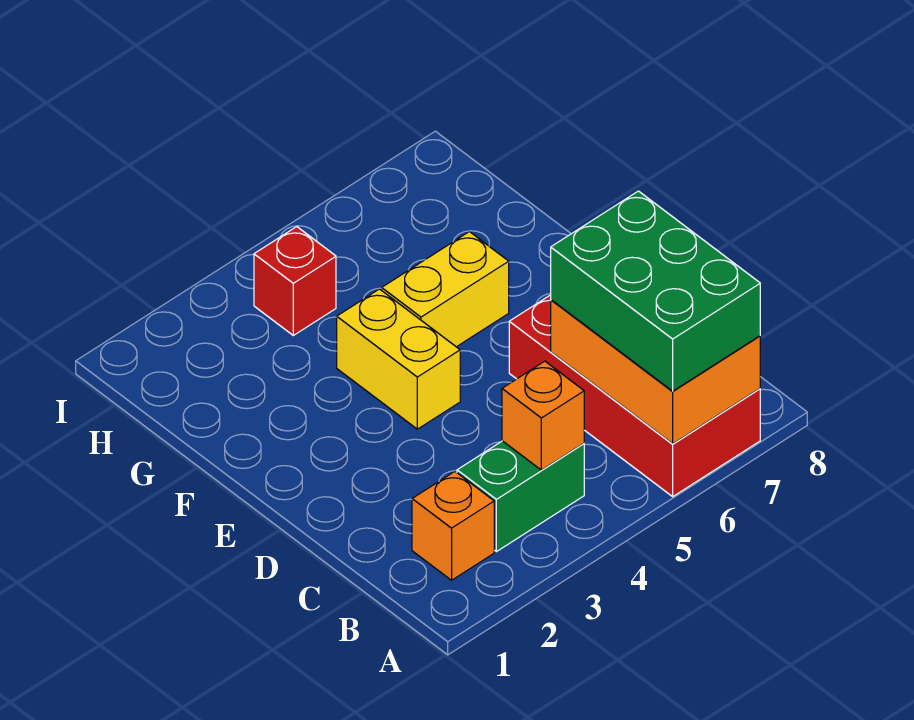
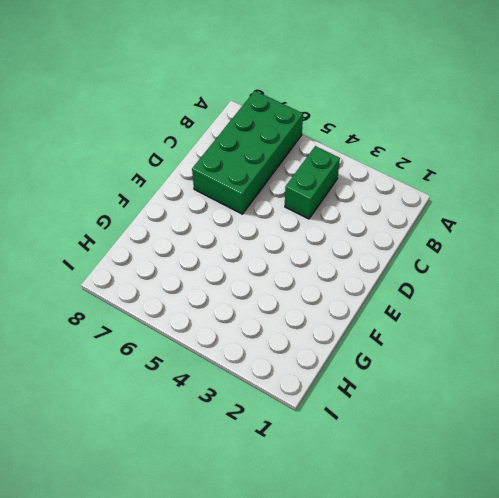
green 2x4 brick [192,91,303,214] -> red 2x4 brick [509,295,760,496]
green 1x2 brick [285,146,340,219] -> green 1x2 brick turned to [457,441,584,552]
none -> orange 1x1 brick [412,472,494,580]
none -> yellow 1x2 brick [337,289,460,429]

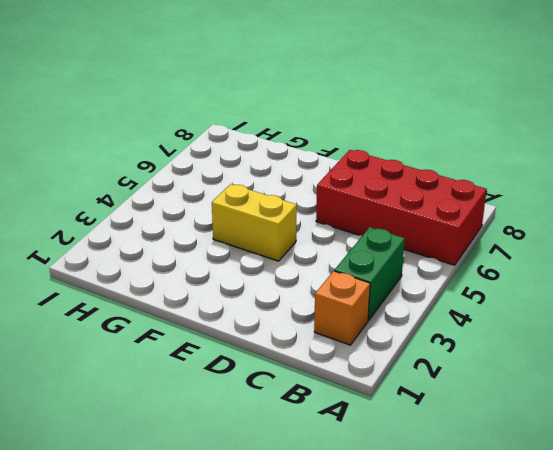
none -> yellow 1x2 brick [382,232,509,347]
none -> red 1x1 brick [254,227,336,335]

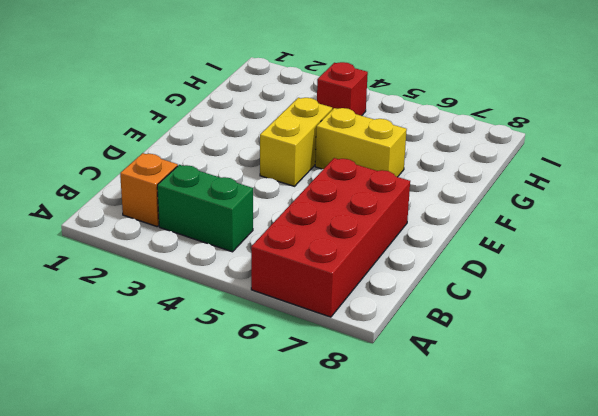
none -> orange 2x3 brick [551,300,760,444]
none -> orange 1x1 brick [502,361,584,470]

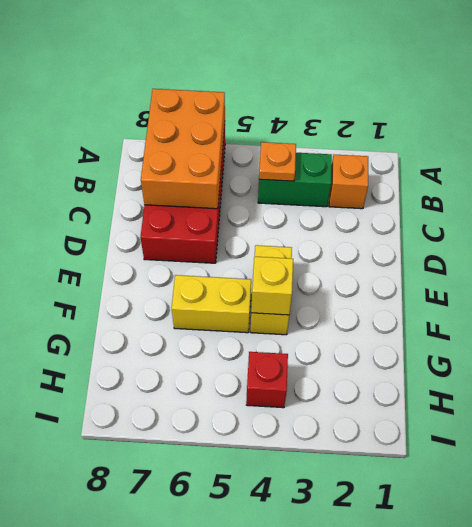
orange 1x1 plate [259,142,296,181] -> orange 1x1 brick [502,361,584,470]
yellow 1x1 brick [251,257,293,315] -> none
none -> green 2x3 brick [551,191,760,391]

